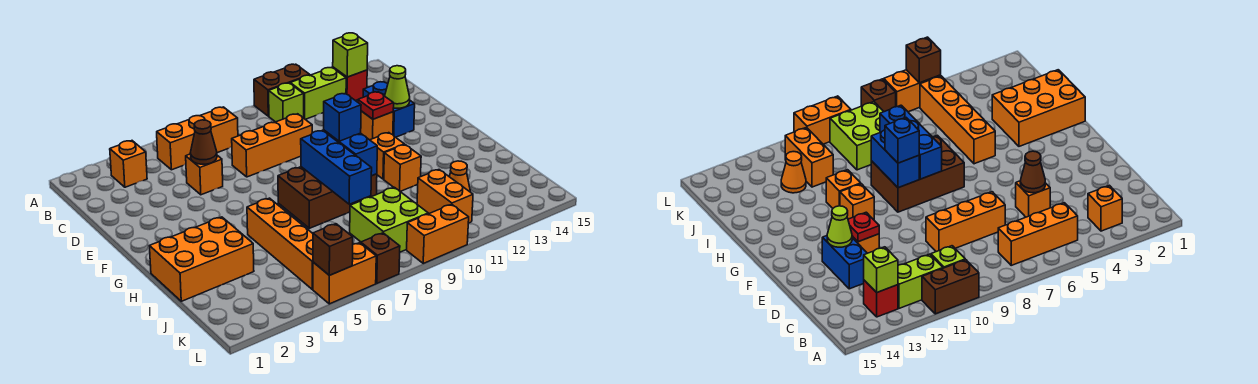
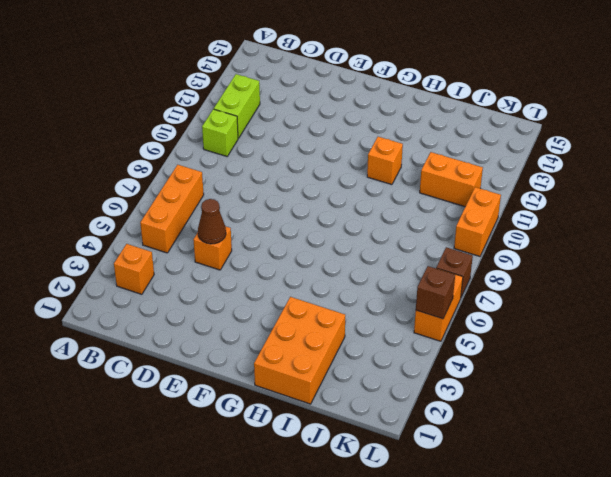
none -> brown 1x2 brick [254,64,310,116]
none -> red 1x1 brick [333,67,367,101]
none -> orange 1x3 brick [232,114,312,177]

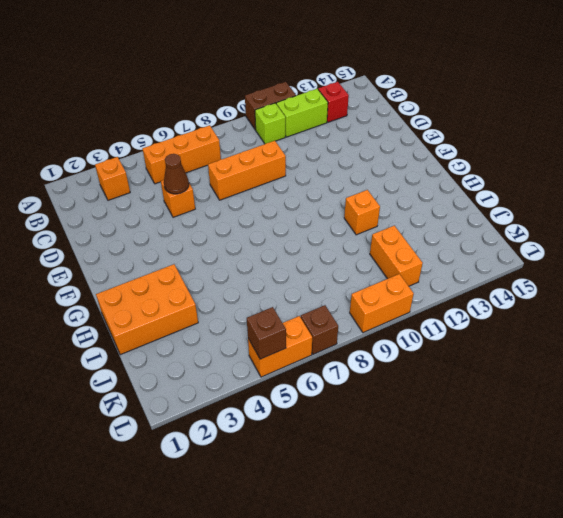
none -> blue 1x2 brick [363,82,415,137]
none -> orange 1x1 brick [361,111,393,140]
none -> brown 2x3 brick [278,167,377,228]

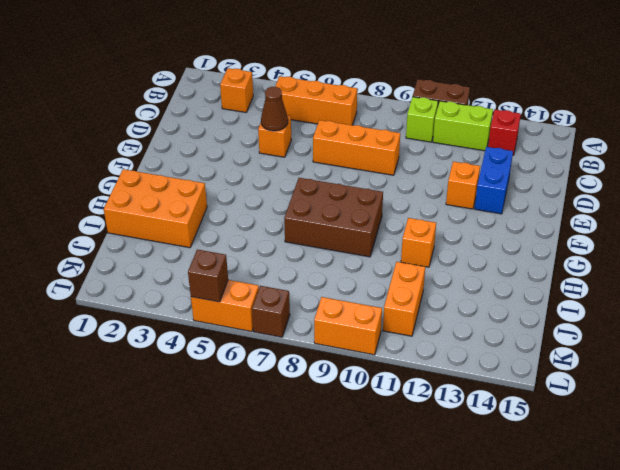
none -> orange 1x1 brick [370,133,404,179]
none -> orange 1x4 brick [247,198,313,289]
none -> lime 2x2 brick [350,187,428,252]

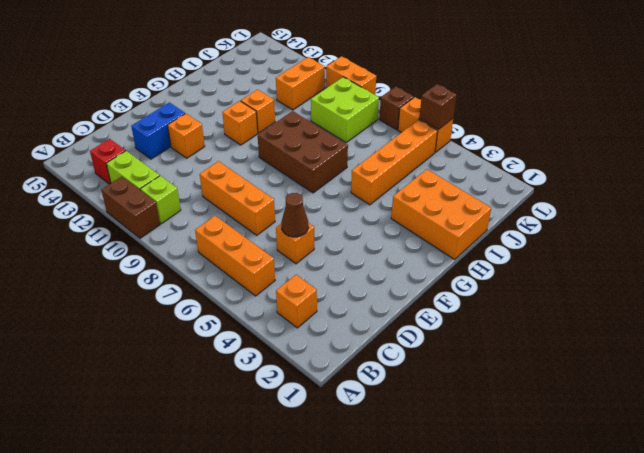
none -> orange 1x1 cone [449,161,471,192]
none -> lime 1x1 brick [333,33,368,77]
none -> red 1x1 plate [358,92,394,119]

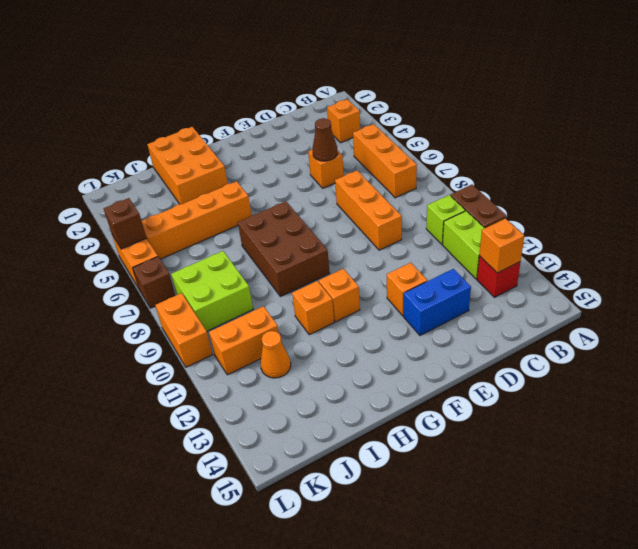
orange 1x1 brick [479,219,524,273] -> lime 1x1 brick [333,33,368,77]
none -> red 1x1 plate [358,92,394,119]
none -> lime 1x1 cone [385,66,410,108]
none -> blue 1x3 brick [301,130,372,204]

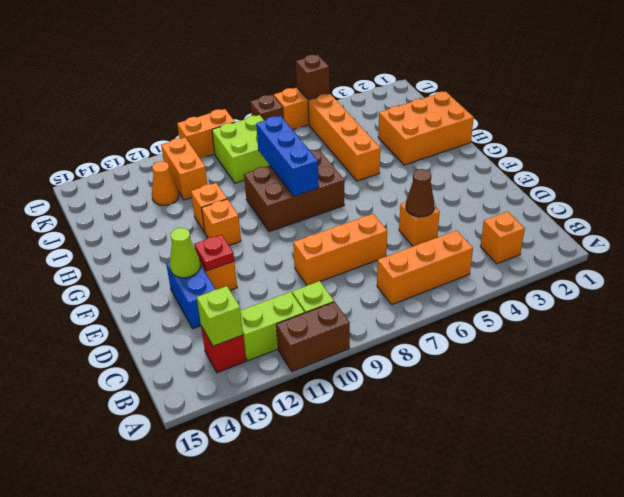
none -> blue 1x2 brick [324,130,377,176]
none -> blue 1x1 brick [324,93,361,141]

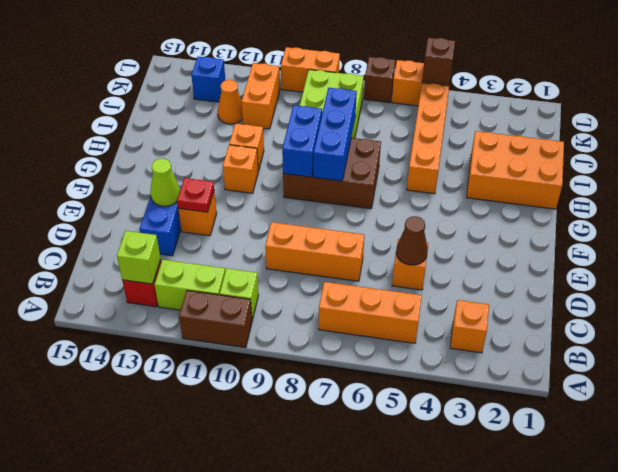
blue 1x1 brick [191,57,225,102] -> blue 1x1 brick moved to [324,93,361,141]

